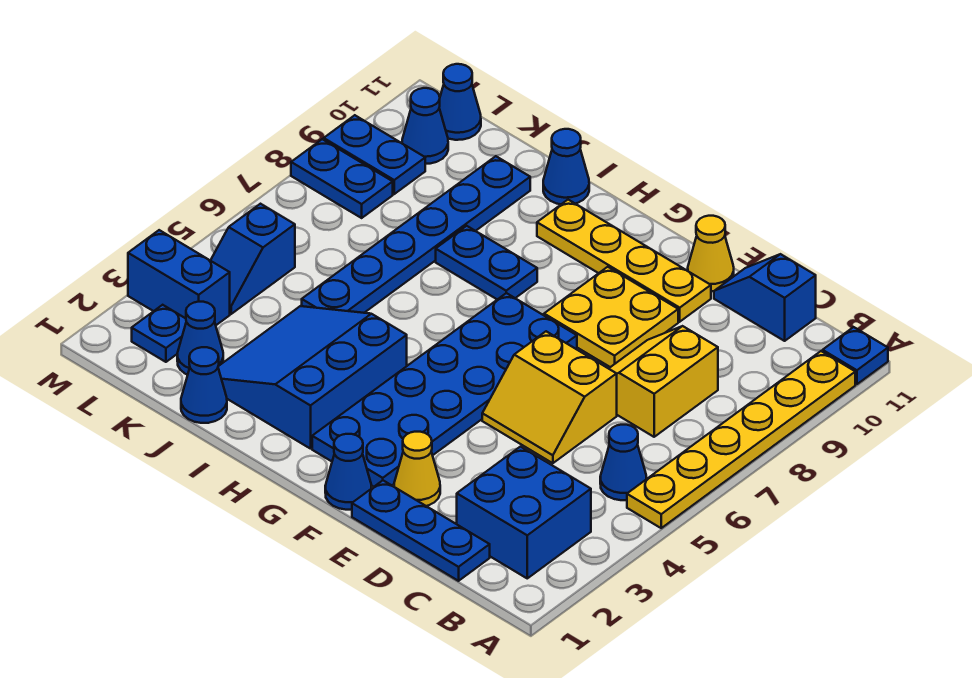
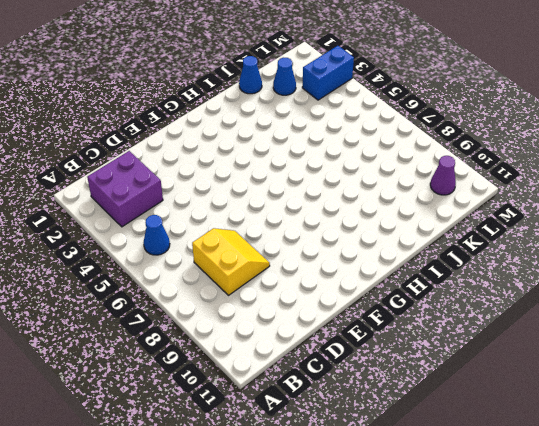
purple 2x2 brick [87,151,163,227] -> blue 2x2 brick [457,447,591,578]
purple 1x1 cone [430,156,456,195] -> blue 1x1 cone [402,88,448,164]
none -> yellow 1x6 plate [627,351,855,528]
none -> blue 1x1 plate [823,327,888,384]
none -> blue 1x3 plate [352,481,490,581]

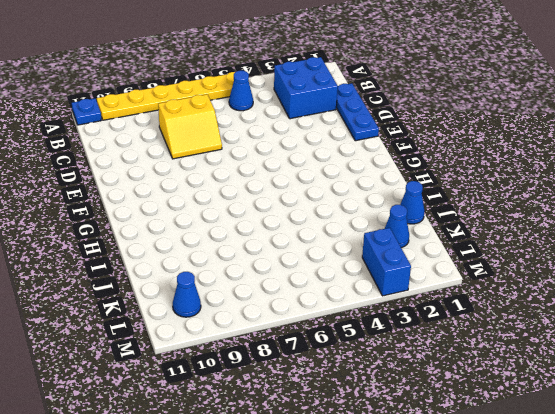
none -> blue 1x2 slope [714,254,816,341]
none -> yellow 2x2 slope [482,331,617,463]
none -> yellow 1x1 cone [394,432,440,506]

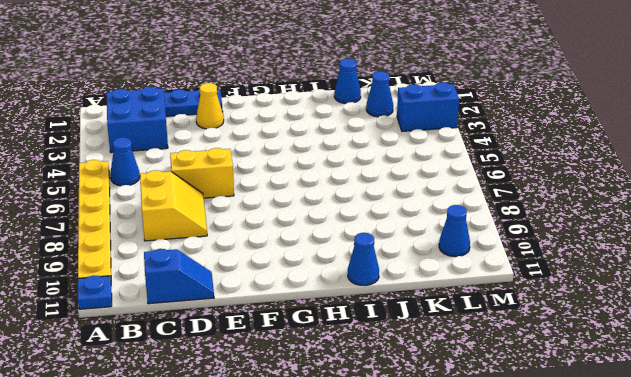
none -> yellow 2x2 plate [544,267,678,367]
none -> yellow 1x4 plate [537,200,711,322]
none -> yellow 1x1 cone [688,216,734,291]

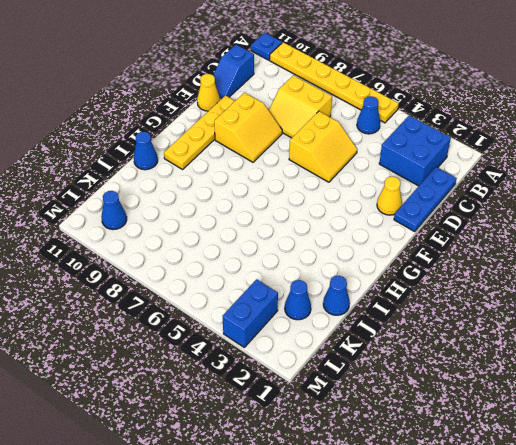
yellow 2x2 slope [214,93,282,162] -> yellow 2x2 plate [544,267,678,367]
none -> blue 1x1 cone [325,434,372,510]
none -> blue 2x6 plate [312,293,577,487]
none -> blue 3x3 slope [218,306,407,449]

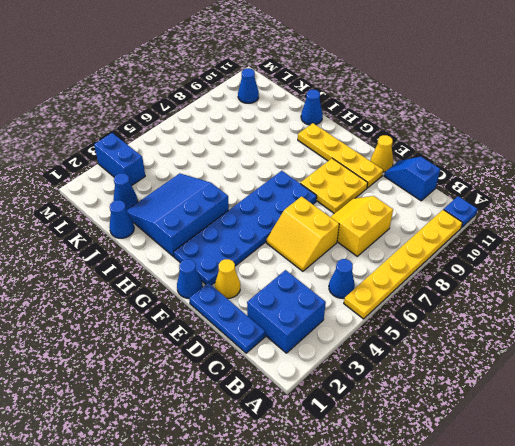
none -> blue 1x2 plate [436,226,537,300]
none -> blue 1x6 plate [302,156,530,313]
none -> blue 1x1 plate [132,305,186,362]

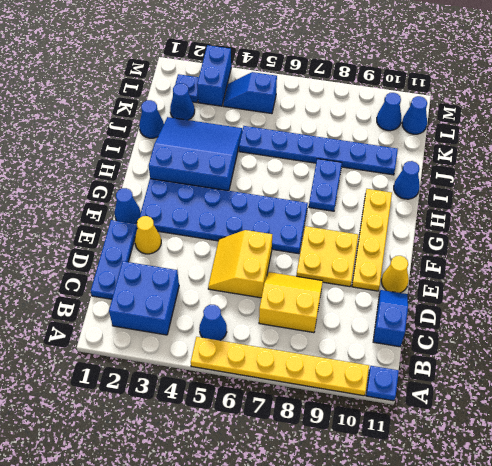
none -> blue 1x2 plate [291,139,393,218]
none -> blue 1x2 plate [324,115,425,194]

